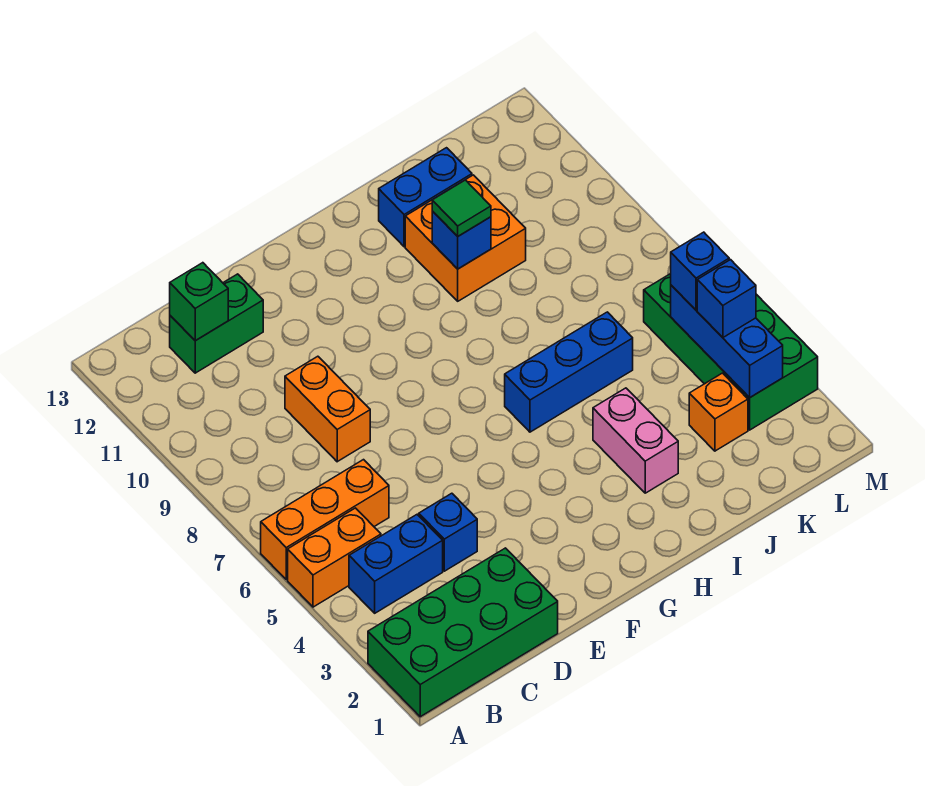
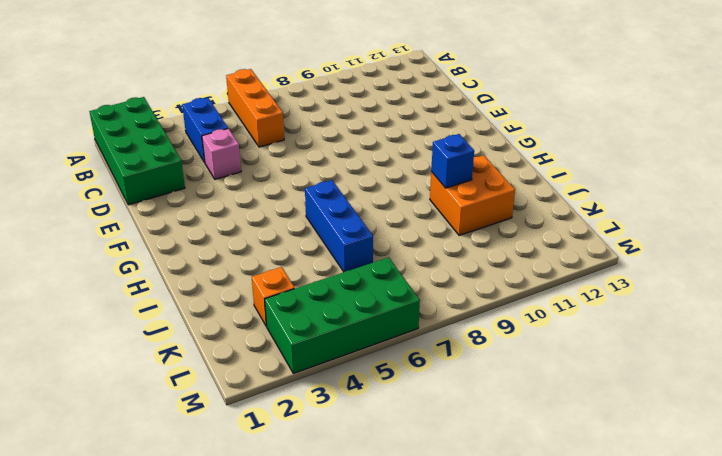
pink 1x1 brick [202,128,241,179] -> blue 1x1 brick [419,493,477,571]
none -> orange 1x2 brick [288,508,381,607]
none -> green 1x2 brick [170,274,263,373]
none -> orange 1x2 brick [285,356,370,462]

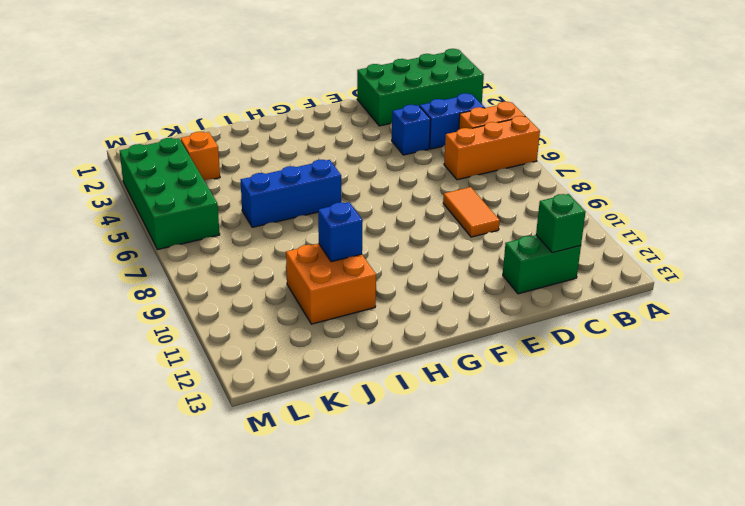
orange 1x2 tile [443,187,500,237] -> orange 1x2 brick [285,356,370,462]
none -> pink 1x2 brick [593,388,678,493]
none -> blue 1x2 brick [379,148,472,247]
none -> blue 1x3 brick [671,285,783,398]

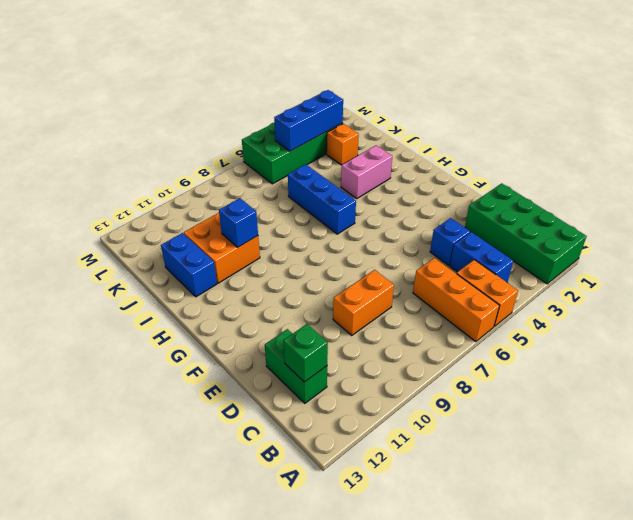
none -> green 1x1 tile [432,180,491,236]
none -> blue 1x1 brick [697,260,756,337]
none -> blue 1x1 brick [671,232,729,310]

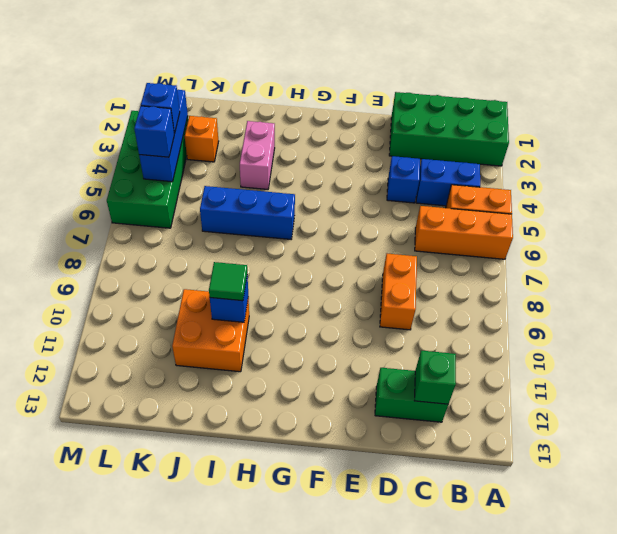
none -> blue 1x2 brick [379,148,472,247]

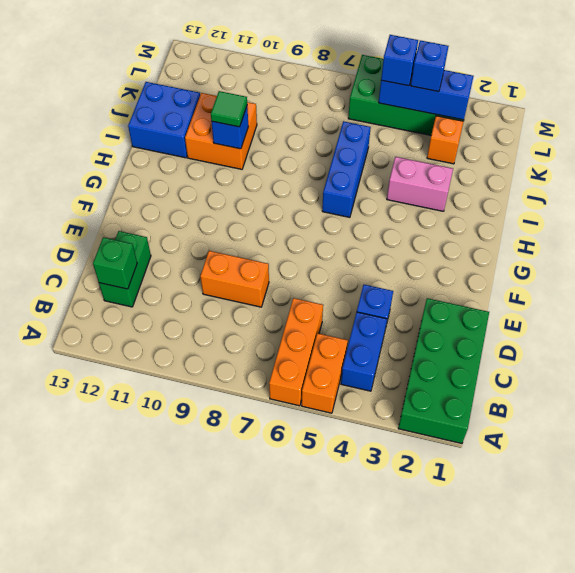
blue 2x2 brick [128,82,200,158] -> blue 1x2 brick [379,148,472,247]

